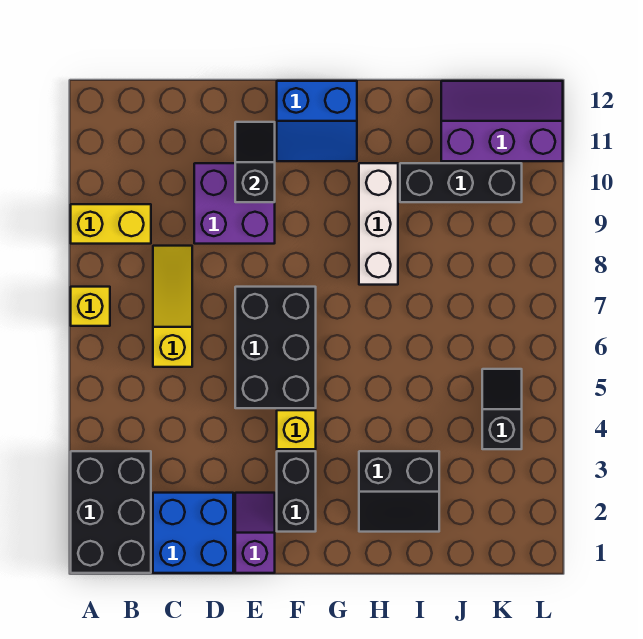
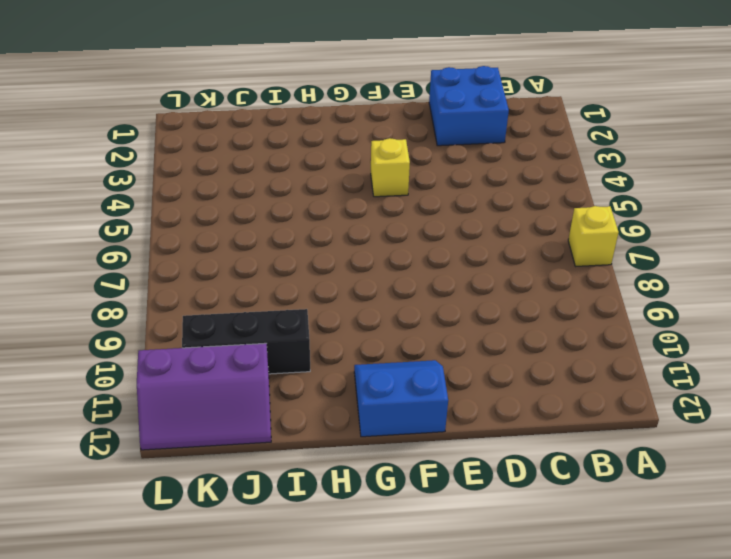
none -> black 2x3 brick [71,451,151,573]
none -> yellow 1x2 brick [71,204,151,244]
none -> yellow 1x3 slope [153,246,192,367]

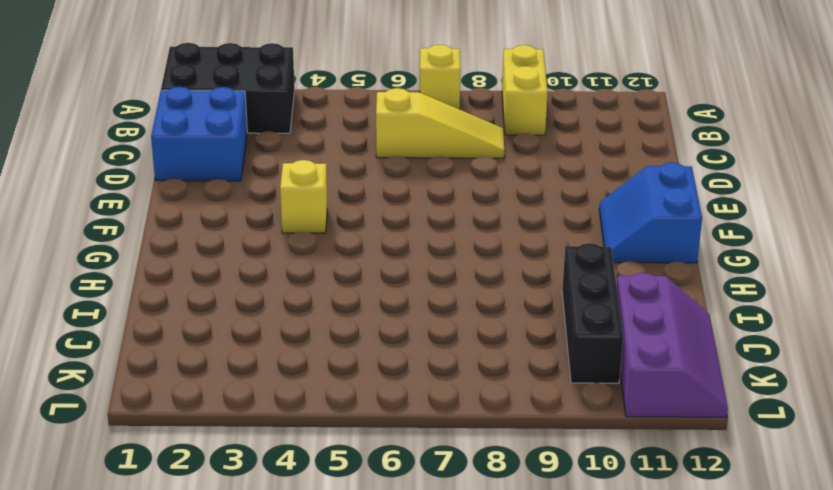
none -> purple 2x2 brick [194,163,275,244]
none -> purple 1x2 slope [235,493,275,573]
none -> black 2x3 brick [235,287,316,408]

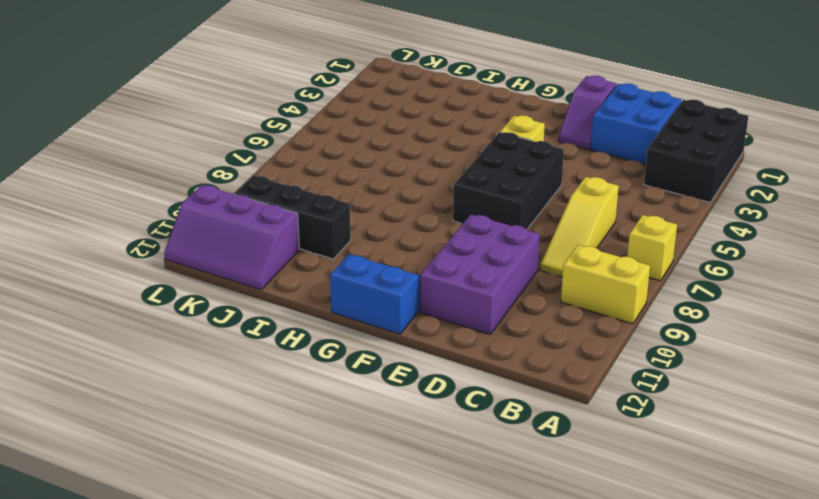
purple 2x3 brick [420,214,540,334] -> purple 2x2 brick [194,163,275,244]
none -> black 1x2 brick [277,451,316,532]
none -> black 2x2 slope [359,451,439,532]
none -> white 1x3 brick [359,163,398,285]

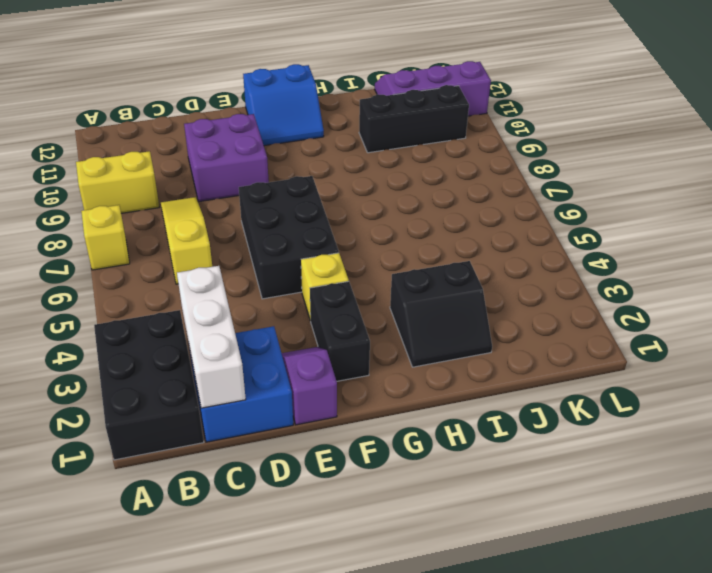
white 1x3 brick [177,266,246,408] -> white 1x3 brick moved to [359,163,398,285]
none -> black 1x2 slope [482,369,522,449]
none -> black 1x2 slope [235,122,275,202]

